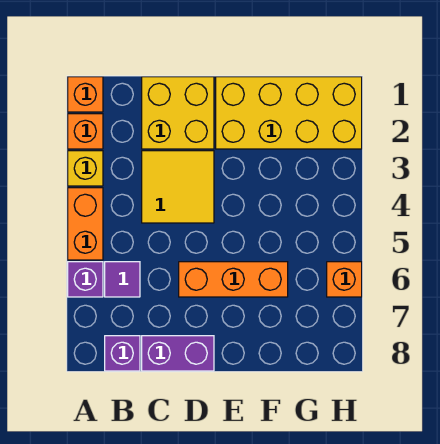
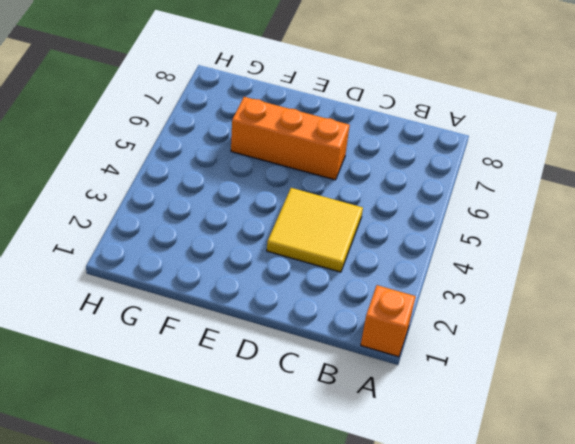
none -> orange 1x1 brick [68,114,103,149]
none -> yellow 1x1 brick [68,151,103,186]
none -> orange 1x2 brick [68,188,103,260]

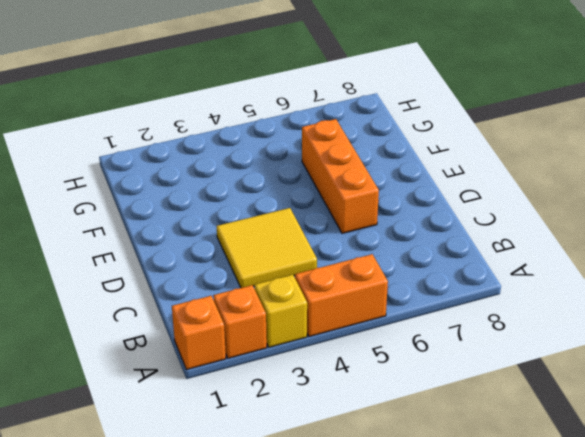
none -> purple 1x1 brick [68,262,103,297]
none -> purple 1x1 tile [105,262,140,297]
none -> purple 1x1 brick [105,336,140,371]

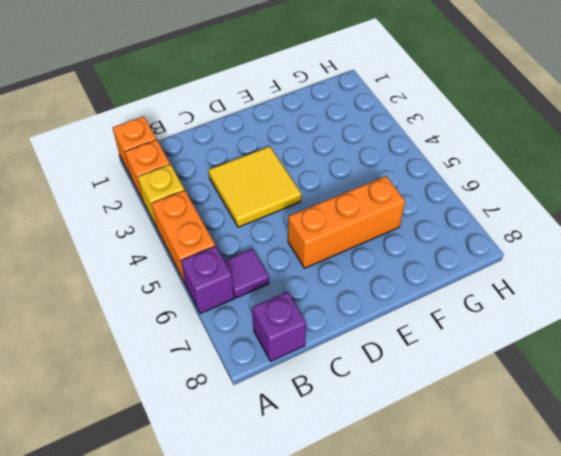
none -> yellow 2x2 brick [142,77,214,149]
none -> purple 1x2 brick [142,336,214,371]
none -> yellow 2x4 brick [216,77,362,149]

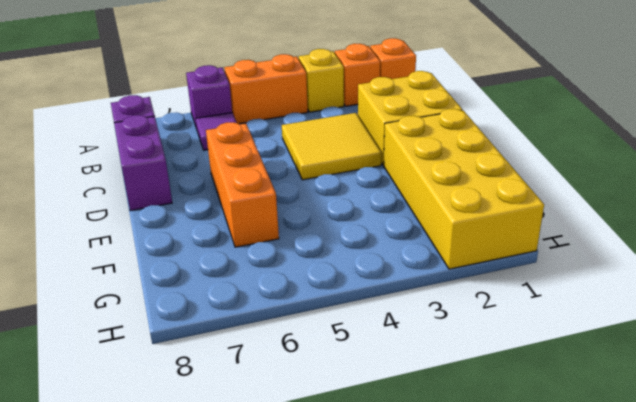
none -> orange 1x1 brick [327,262,362,297]

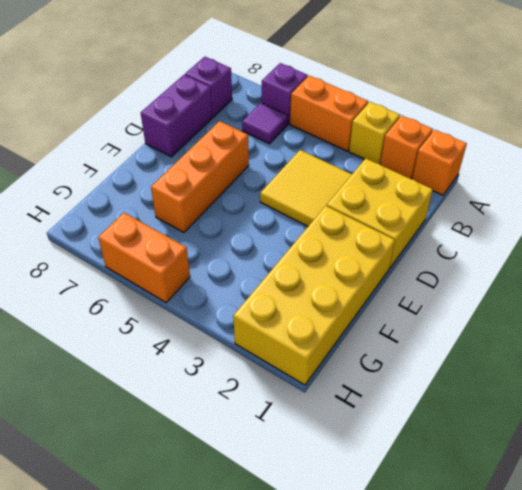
orange 1x2 brick [98,213,190,303] -> orange 1x1 brick [327,262,362,297]

